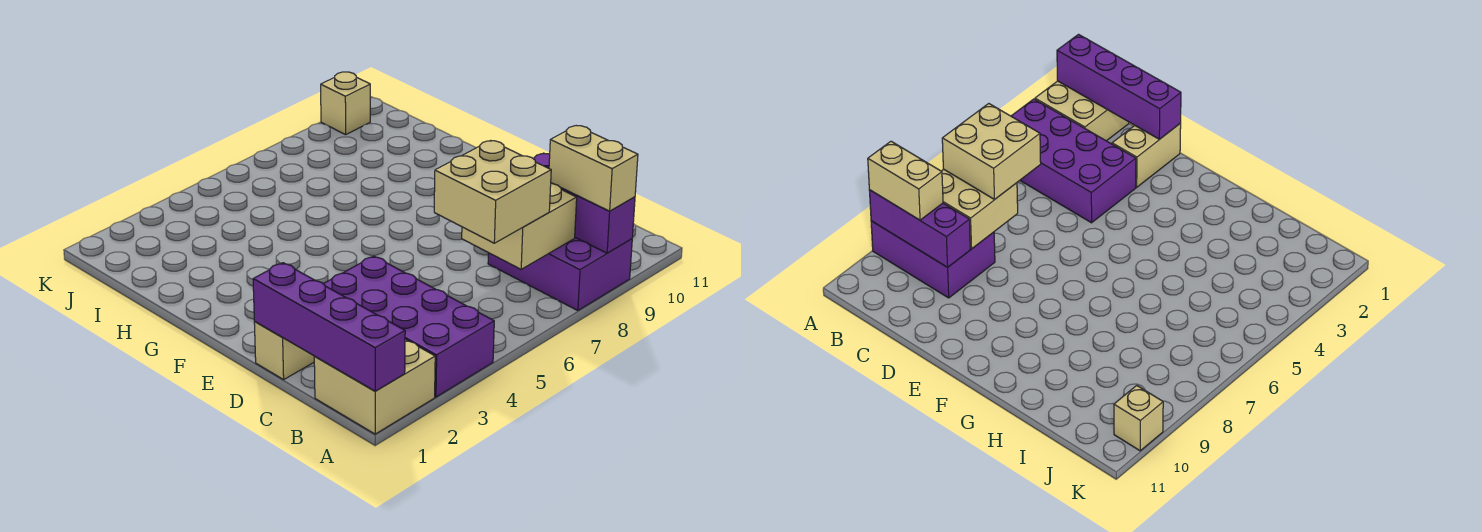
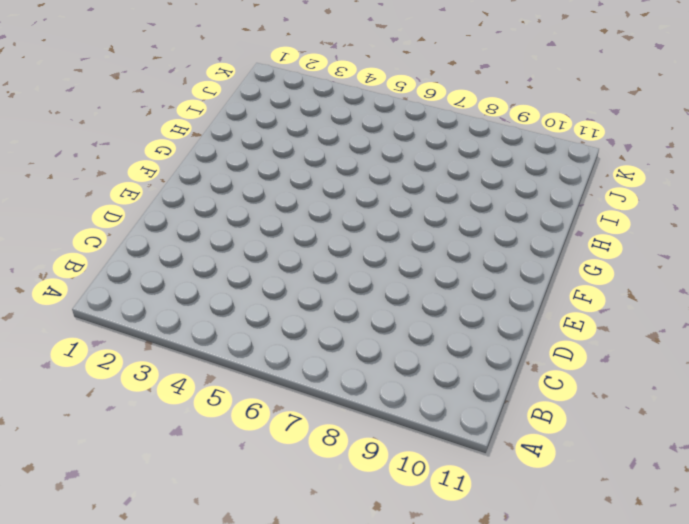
none -> tan 2x2 brick [314,339,435,434]
none -> purple 2x4 brick [324,256,494,397]

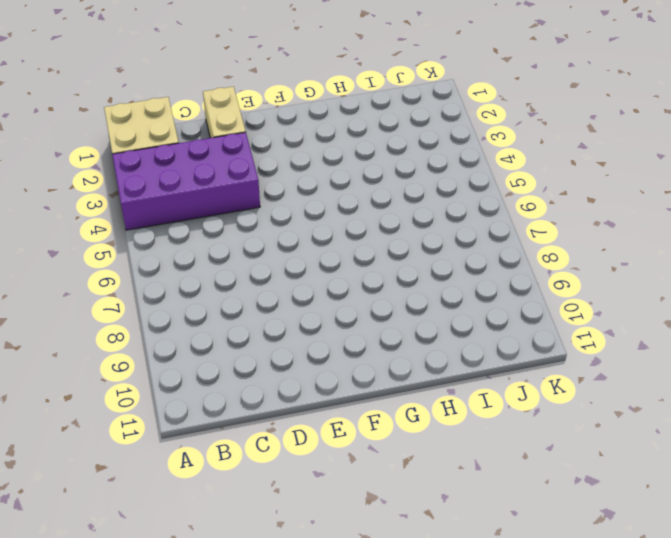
none -> purple 2x3 brick [488,238,632,311]
none -> tan 1x1 brick [321,72,370,135]

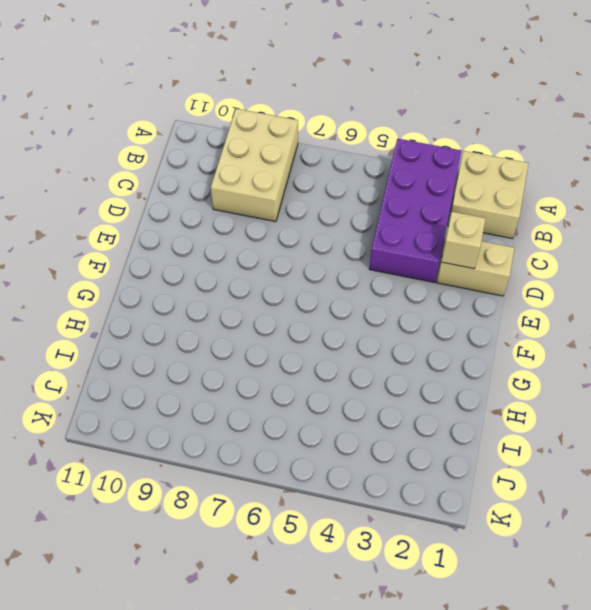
tan 2x3 brick [211,109,298,222] -> purple 2x3 brick [488,238,632,311]
tan 1x1 brick [441,212,486,269] -> tan 1x1 brick moved to [321,72,370,135]
none -> purple 1x4 brick [253,263,405,391]
none -> purple 1x3 brick [534,153,635,253]

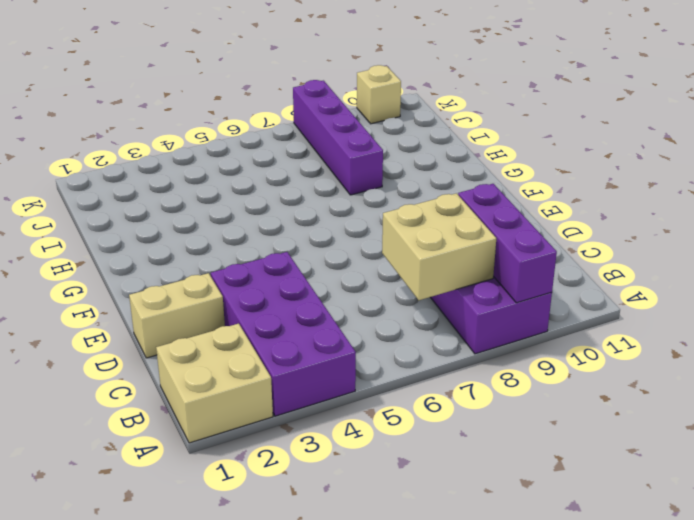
purple 1x4 brick [293,80,383,195] -> purple 1x4 brick moved to [253,263,405,391]
none -> tan 1x2 brick [549,126,638,211]
none -> tan 2x2 brick [434,141,551,243]

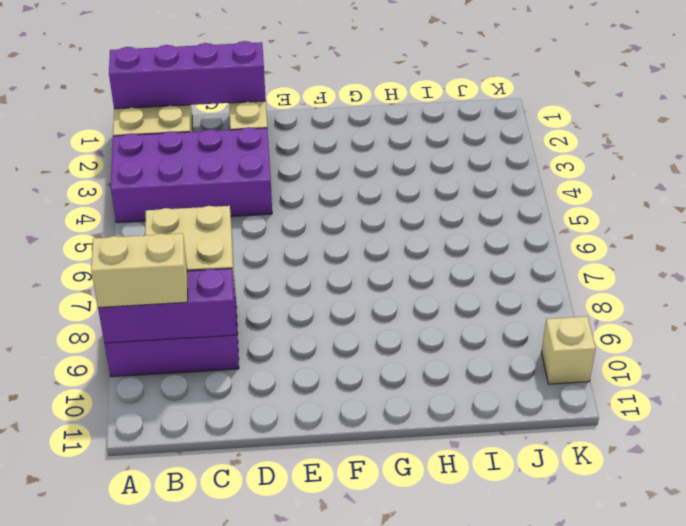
none -> tan 2x2 brick [434,141,551,243]

